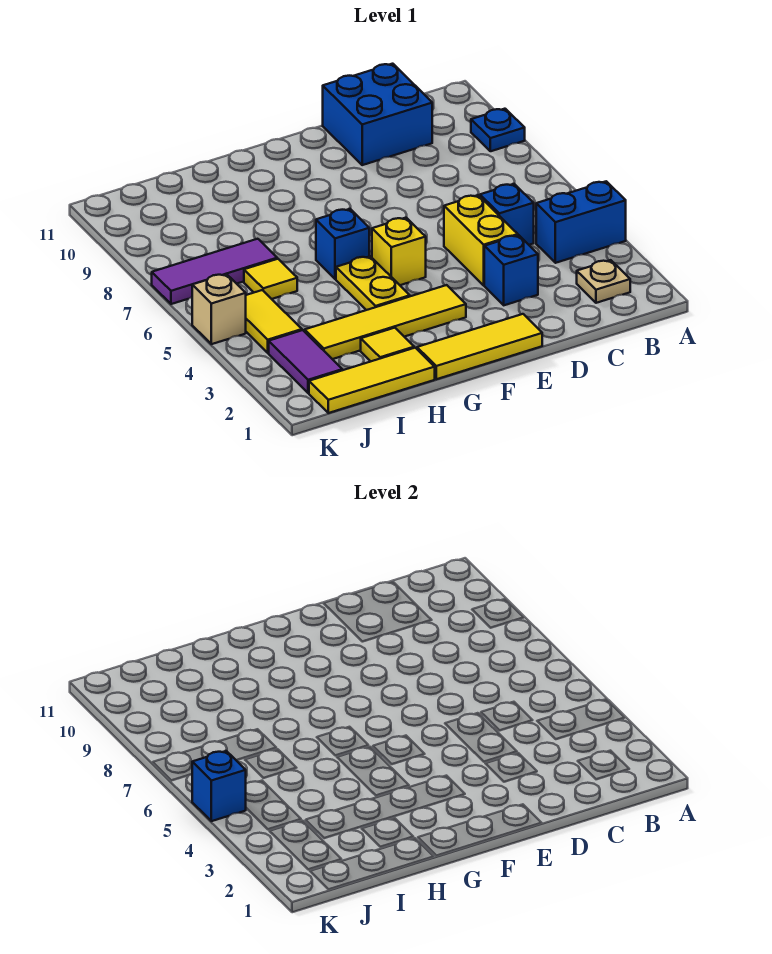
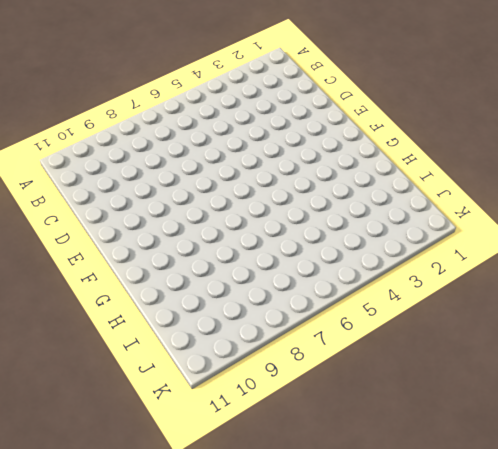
none -> blue 1x2 brick [536,181,626,263]
none -> blue 1x1 plate [471,109,525,151]
none -> tan 1x1 plate [577,260,630,303]

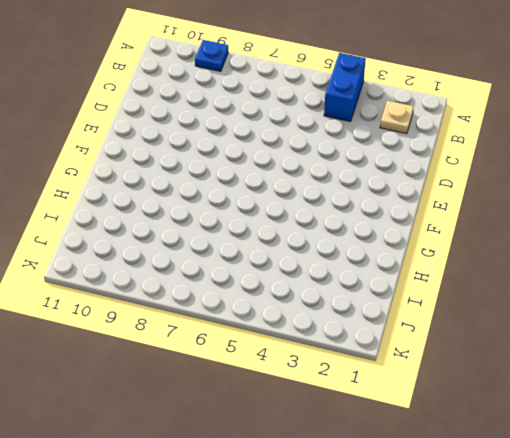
none -> blue 1x1 brick [480,184,534,245]
none -> blue 2x2 brick [323,64,432,165]
none -> blue 1x1 brick [484,235,538,305]

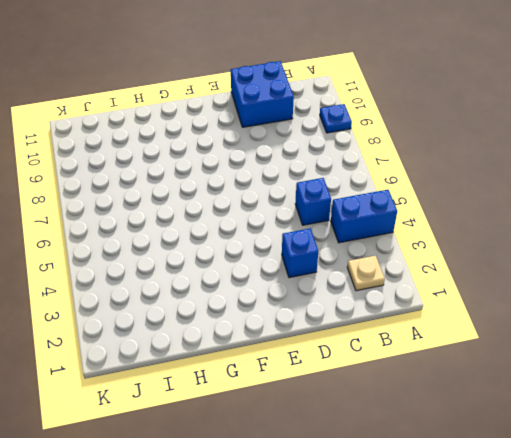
none -> yellow 1x2 brick [444,195,518,285]
none -> yellow 1x3 tile [417,314,542,379]
none -> yellow 1x4 tile [305,285,466,359]

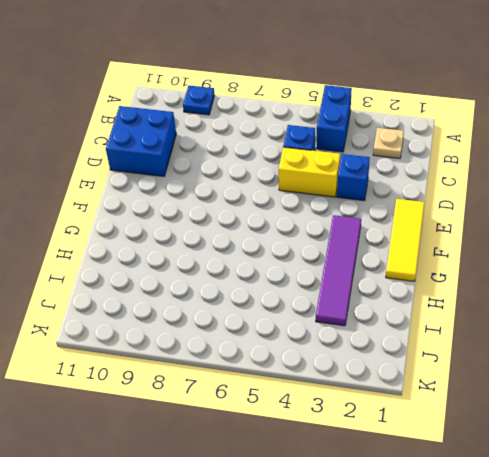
purple 1x4 tile [316,215,361,326] -> yellow 1x4 tile [305,285,466,359]
none -> yellow 1x1 brick [372,218,426,285]
none -> yellow 1x2 plate [336,256,410,310]
none -> blue 1x1 brick [316,209,369,279]

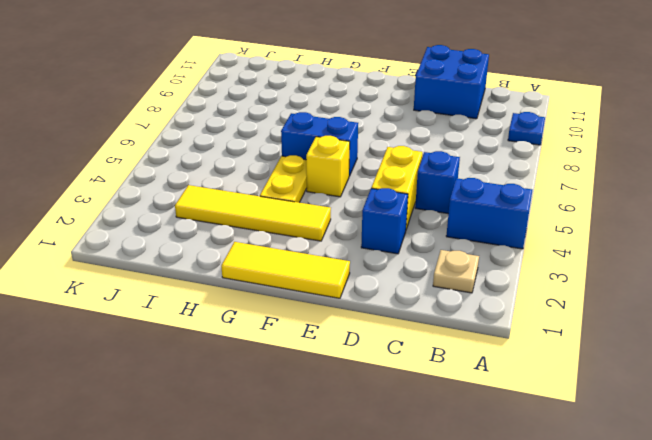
blue 1x2 brick [281,112,358,176] -> blue 1x1 brick [316,209,369,279]
none -> yellow 1x3 tile [309,348,435,413]
none -> yellow 1x1 tile [361,328,414,361]
none -> yellow 1x1 tile [244,259,297,299]

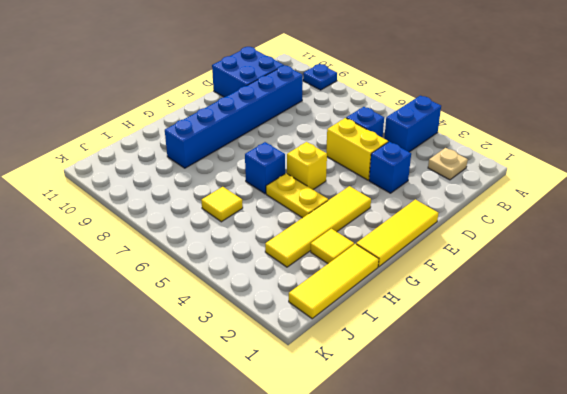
blue 1x6 brick [165,66,303,168] -> none
none -> purple 1x3 tile [152,239,277,304]
none -> purple 1x2 tile [269,330,342,393]
none -> yellow 1x2 tile [246,290,302,353]

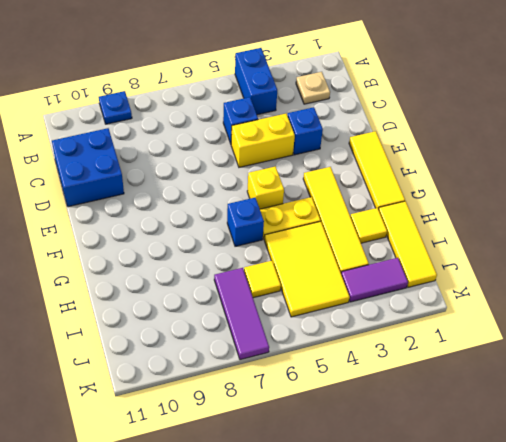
yellow 2x3 tile [264,221,350,317] -> yellow 1x2 tile [246,290,302,353]
none -> tan 1x1 brick [192,274,246,344]
none -> blue 1x1 brick [192,751,246,821]

